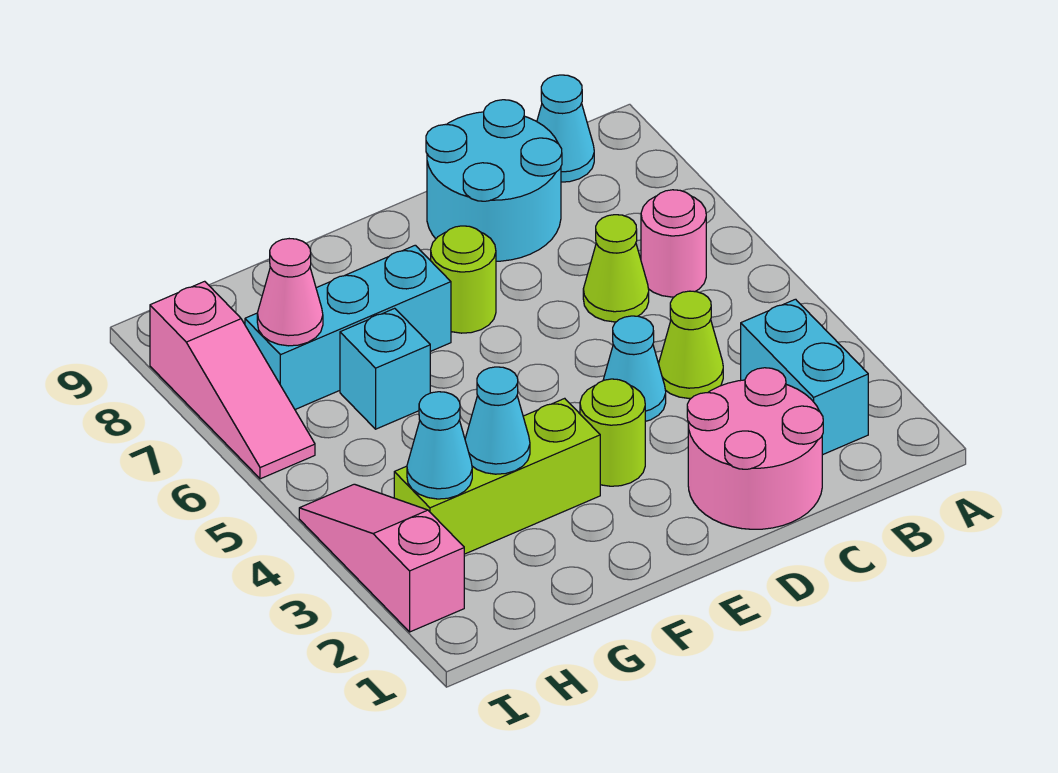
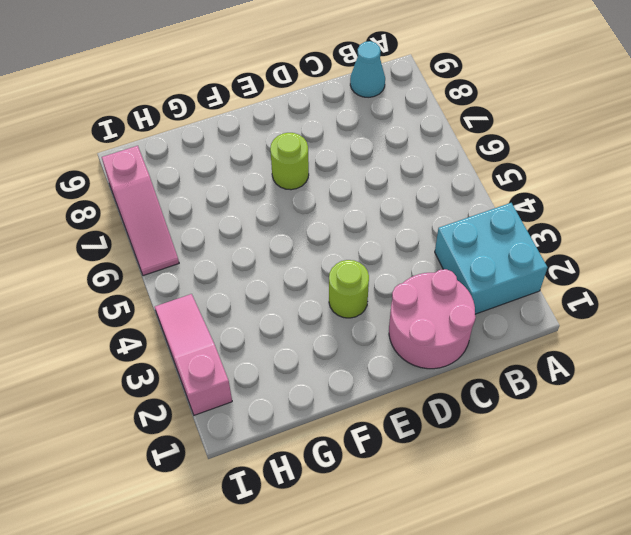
cyan 2x2 brick [435,203,547,314] -> cyan 1x2 brick [741,299,868,455]
none -> pink 1x1 round brick [641,190,706,297]
none -> lime 1x1 cone [659,291,723,398]
none -> lime 1x1 cone [583,215,649,322]

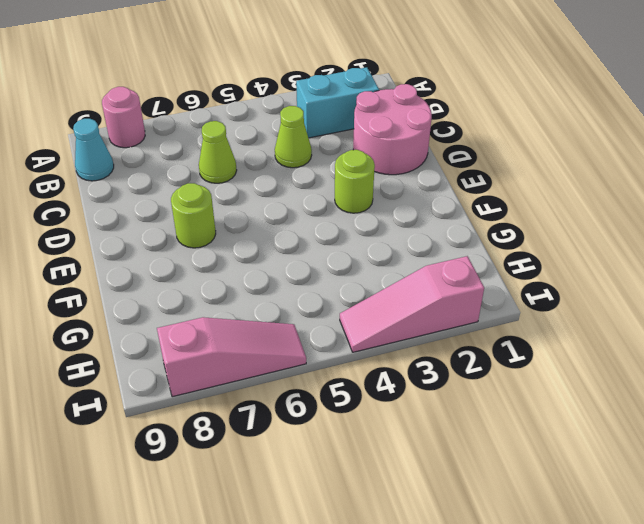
pink 1x1 round brick [102,87,145,148] -> pink 1x1 round brick moved to [641,190,706,297]
none -> cyan 2x2 round brick [426,100,562,261]
none -> cyan 1x1 cone [603,316,666,421]
none -> lime 1x3 brick [394,398,600,554]

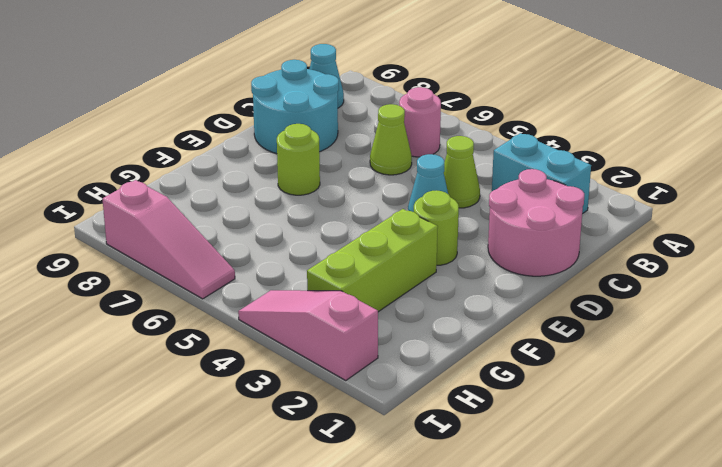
none -> cyan 1x3 brick [245,245,451,409]
none -> cyan 1x1 brick [340,308,430,429]
none -> cyan 1x1 cone [465,367,530,474]

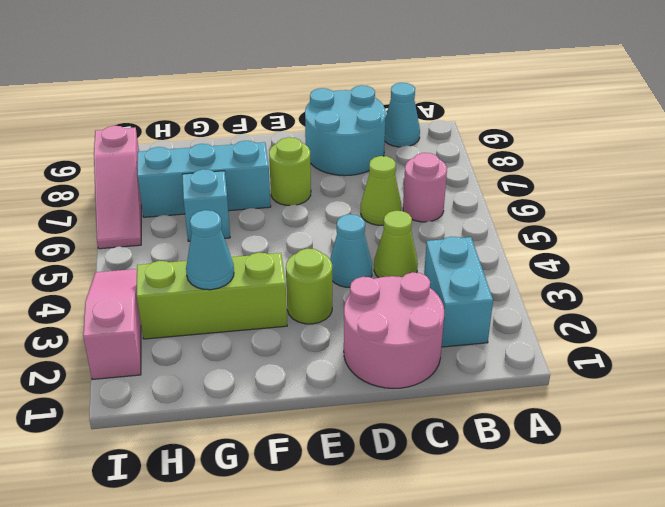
none -> cyan 1x1 cone [407,392,472,499]
none -> pink 1x1 cone [257,239,323,346]

